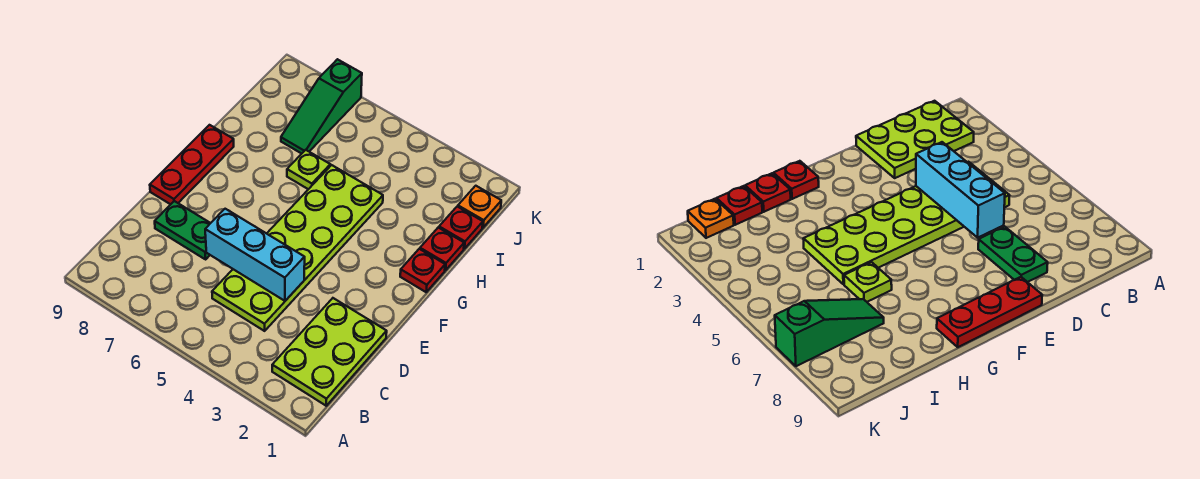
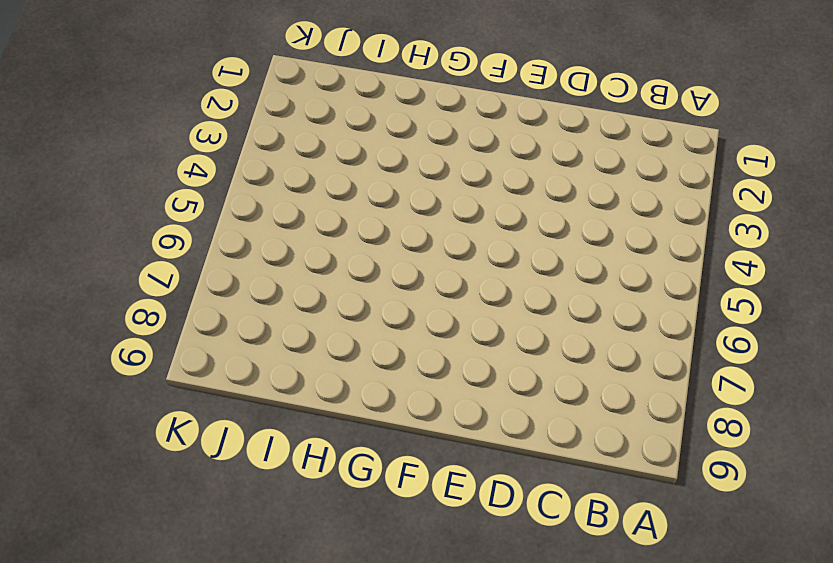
none -> lime 2x3 plate [272,298,387,406]
none -> lime 2x6 plate [212,165,383,331]

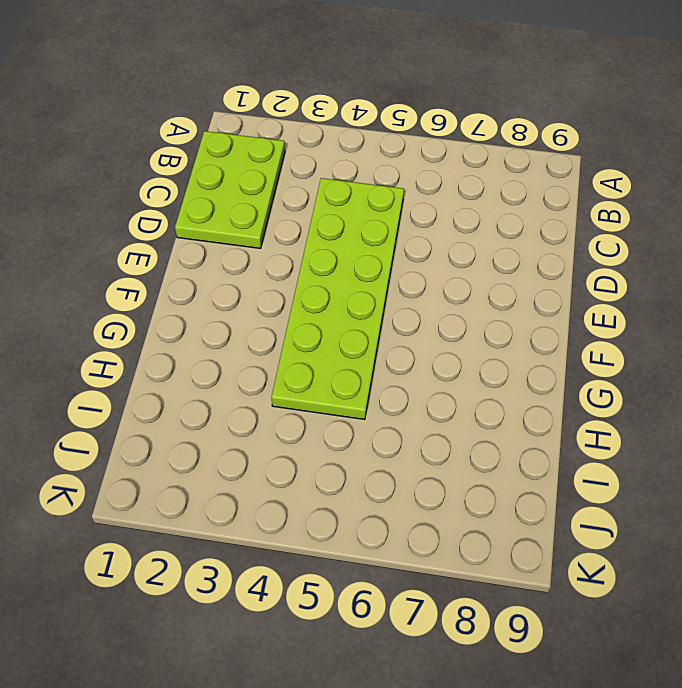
none -> green 1x2 plate [155,201,210,259]
none -> red 1x3 plate [150,125,234,204]

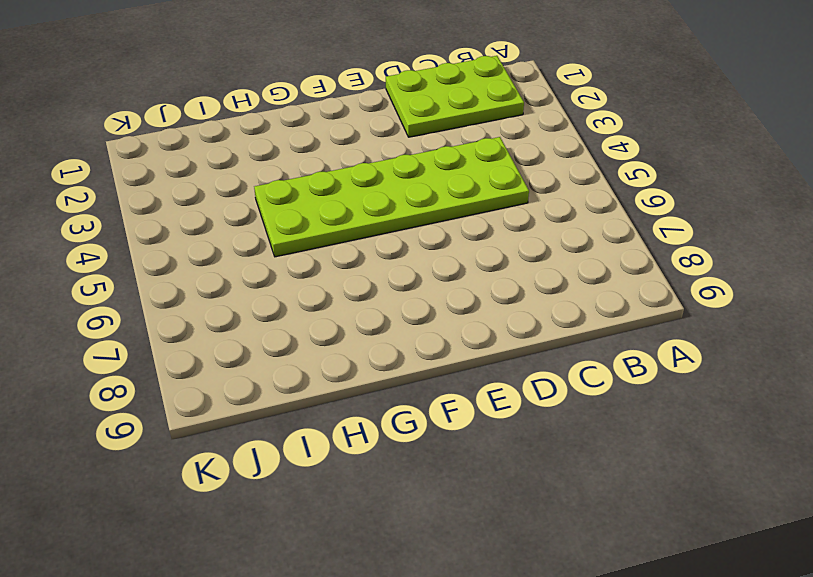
none -> green 1x2 plate [155,201,210,259]
none -> red 1x3 plate [150,125,234,204]

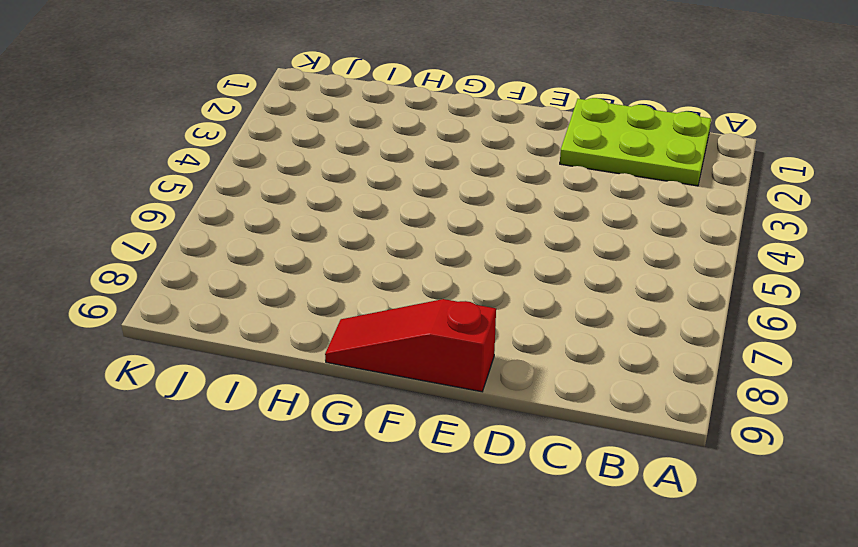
red 1x3 slope [325,299,496,392] -> red 1x3 plate [150,125,234,204]
none -> lime 2x6 plate [212,165,383,331]
none -> green 1x2 plate [155,201,210,259]

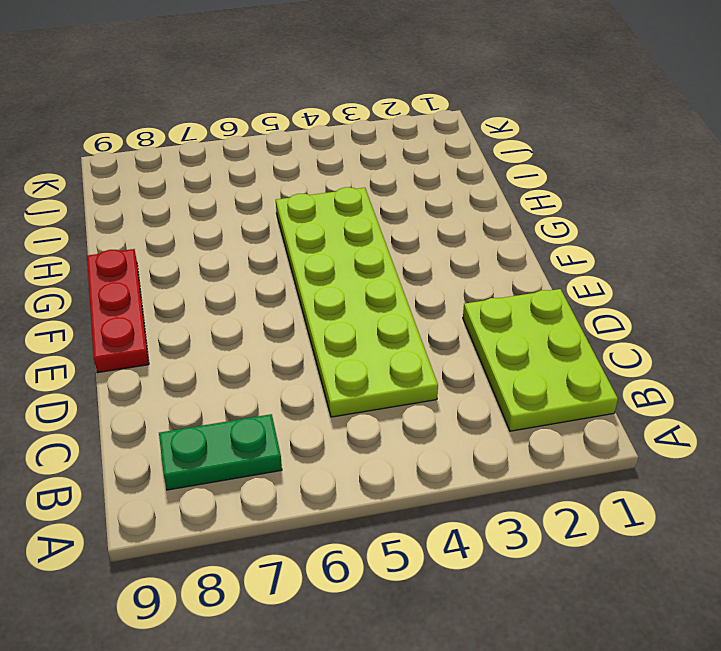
green 1x2 plate [159,414,282,490] -> green 1x2 plate moved to [155,201,210,259]
none -> red 1x1 plate [400,249,445,292]
none -> red 1x1 plate [420,227,464,270]

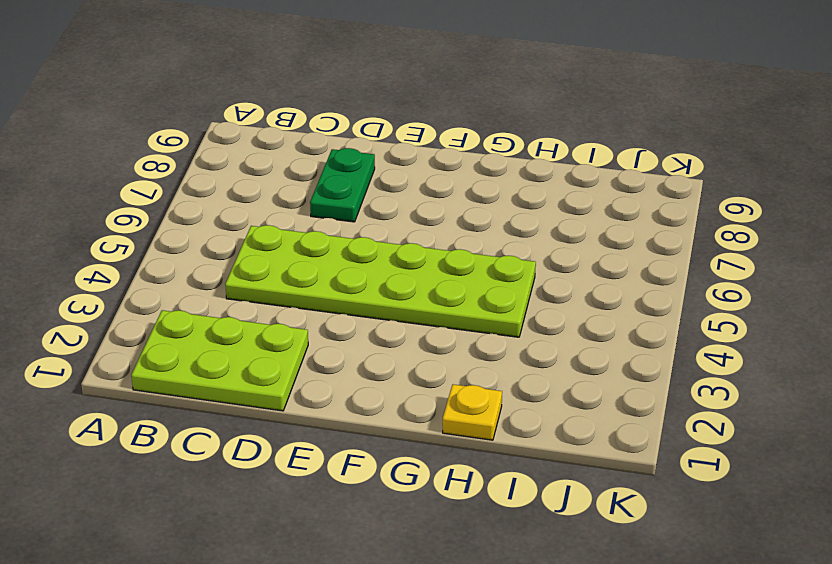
yellow 1x1 plate [443,384,502,440] -> red 1x1 plate [420,227,464,270]
none -> red 1x3 plate [150,125,234,204]
none -> red 1x1 plate [400,249,445,292]

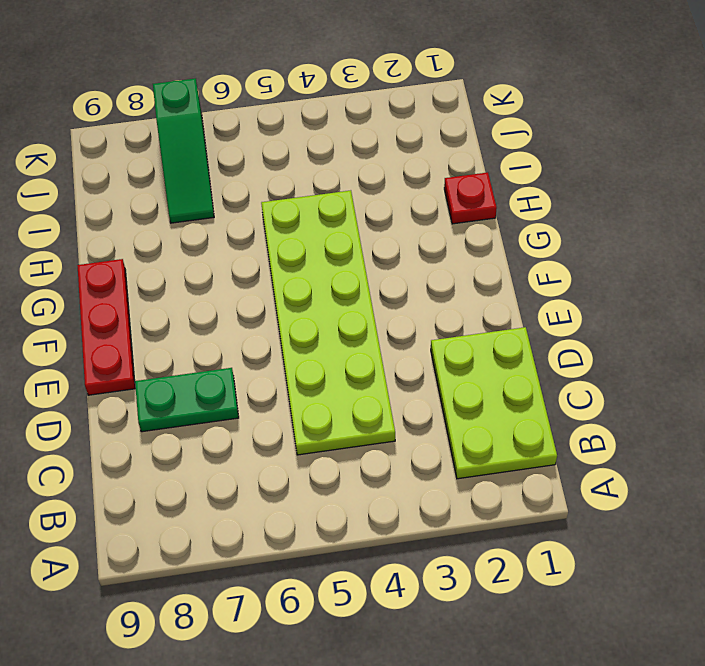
none -> red 1x1 plate [400,249,445,292]
none -> lime 1x1 plate [287,150,330,189]

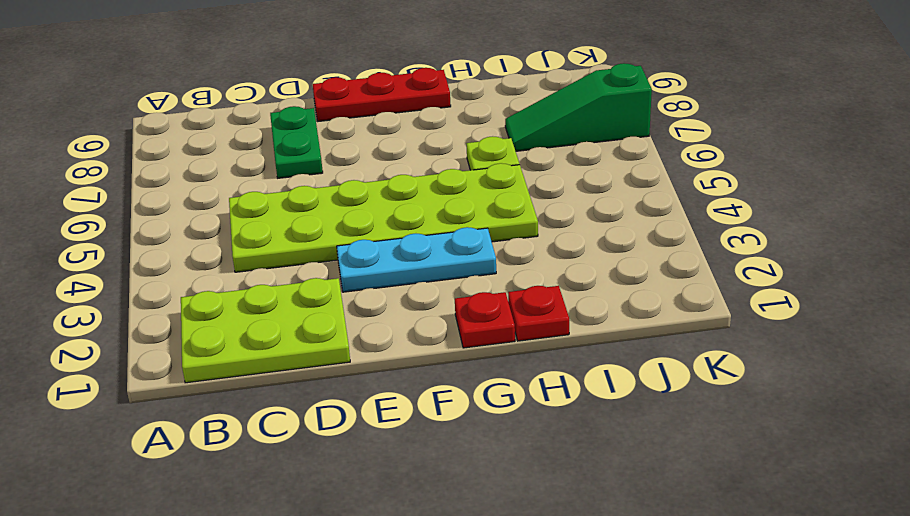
cyan 1x3 plate [337,227,496,292] -> none
none -> red 1x1 plate [439,207,483,249]
none -> orange 1x1 plate [458,186,501,228]

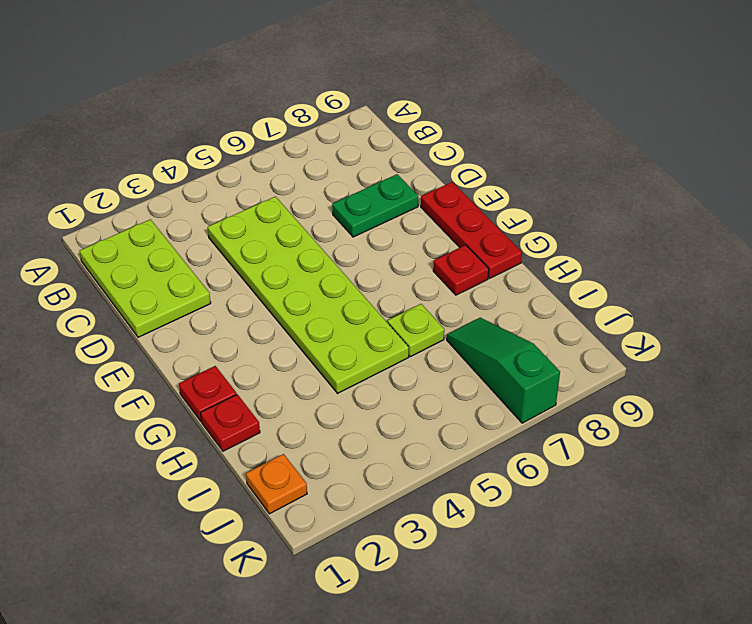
red 1x1 plate [433,245,489,295] -> red 1x1 plate moved to [439,207,483,249]
none -> cyan 1x3 brick [205,209,305,301]

